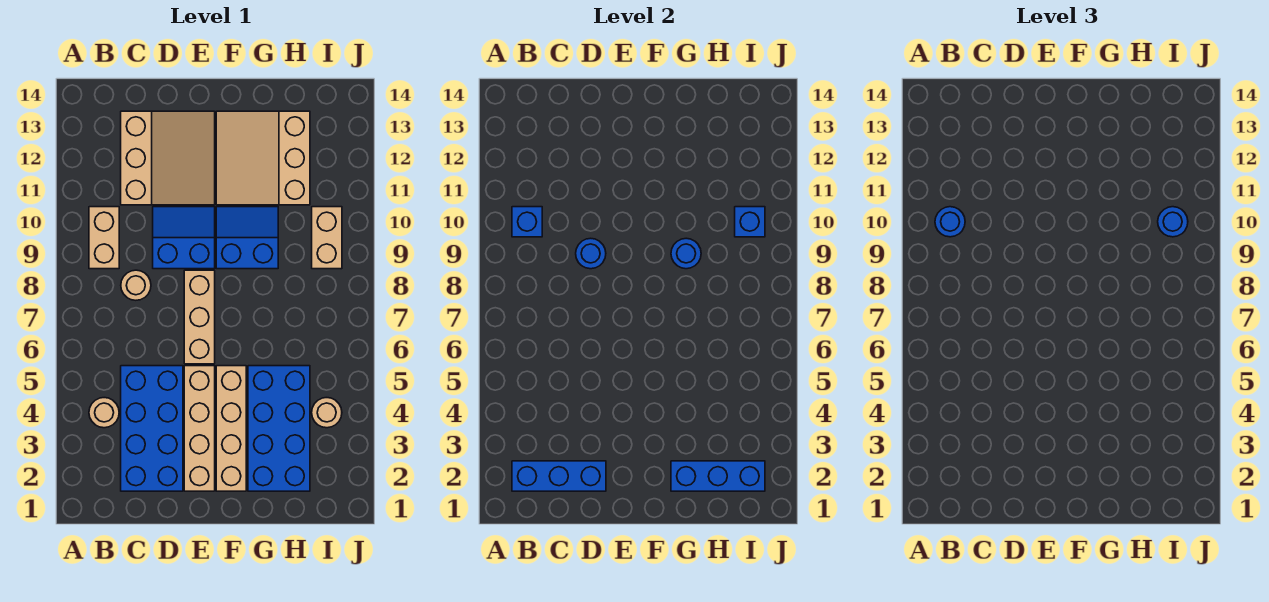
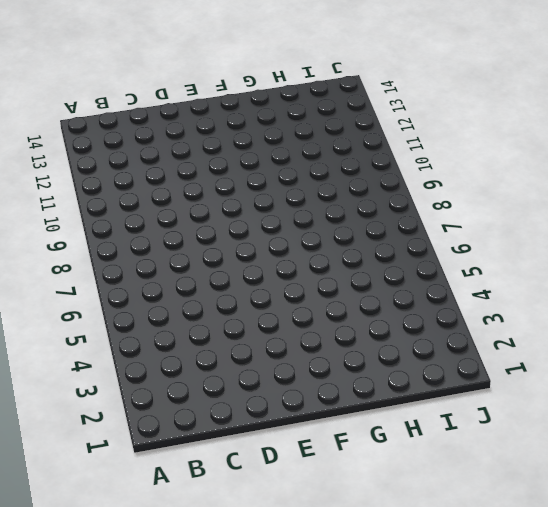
none -> tan 1x1 round brick [89,398,119,428]
none -> tan 1x2 brick [89,207,119,269]
none -> blue 2x4 brick [121,366,183,491]

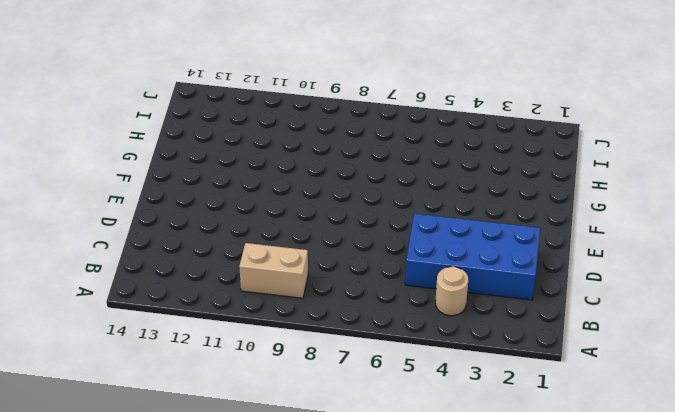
none -> tan 1x1 round brick [121,270,151,300]
none -> tan 3x3 slope [121,111,215,205]
none -> blue 2x2 slope [153,207,215,269]

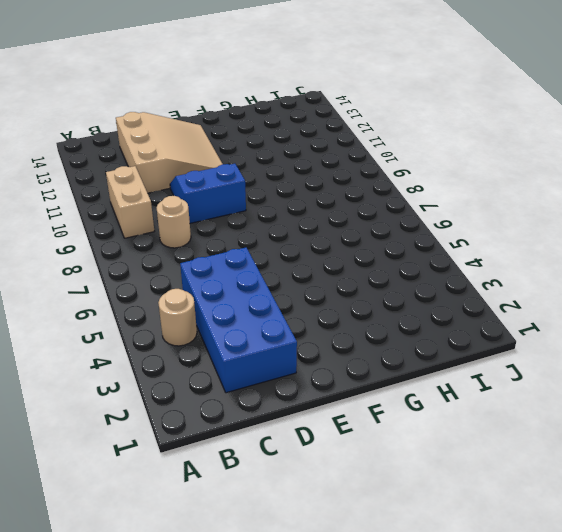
none -> tan 1x4 brick [184,366,215,491]
none -> tan 1x3 brick [184,270,215,364]
none -> tan 1x4 brick [216,366,246,491]

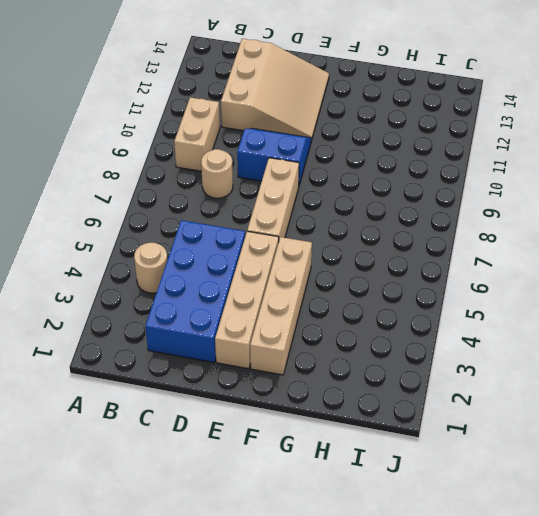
none -> blue 2x2 slope [216,207,278,269]
none -> tan 3x3 slope [216,111,310,205]
none -> blue 2x4 brick [248,366,310,491]

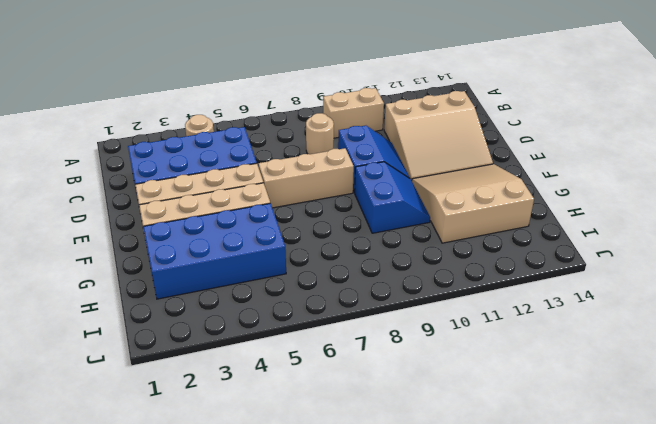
none -> tan 1x1 round brick [312,398,342,428]
none -> tan 1x2 brick [312,207,342,269]
none -> blue 1x3 brick [512,461,606,491]

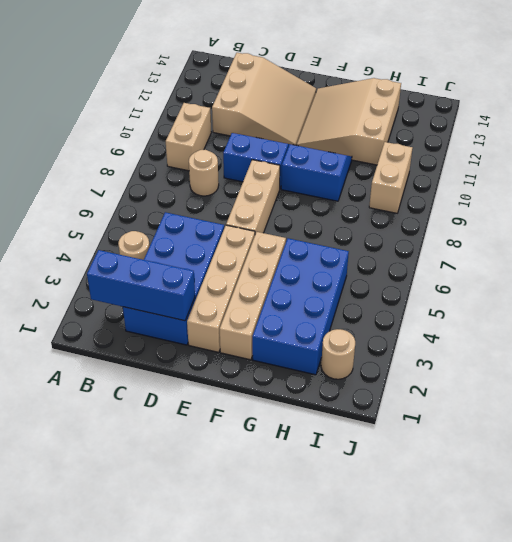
tan 1x1 round brick [321,329,355,379] -> tan 1x1 round brick moved to [312,398,342,428]
none -> blue 1x1 brick [512,207,542,237]
none -> blue 1x1 round brick [576,238,606,269]
none -> blue 1x3 brick [671,461,765,491]

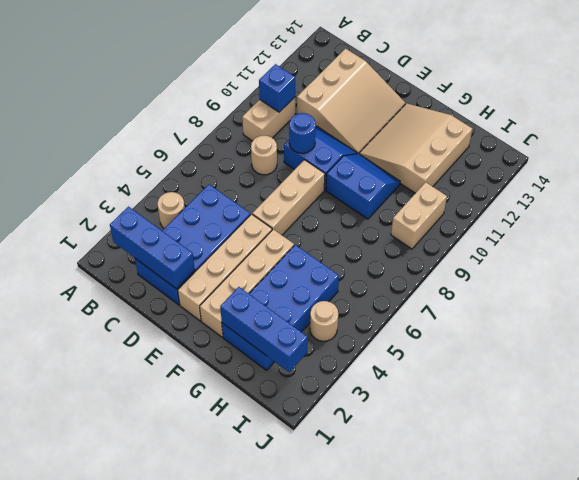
none -> blue 1x1 round brick [671,238,701,269]
none -> blue 1x1 brick [735,207,765,237]
none -> blue 1x1 round brick [935,207,965,237]

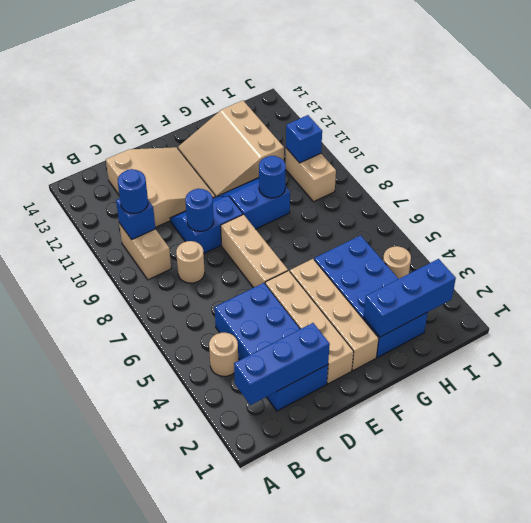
none -> blue 1x1 round brick [1158,207,1188,237]

